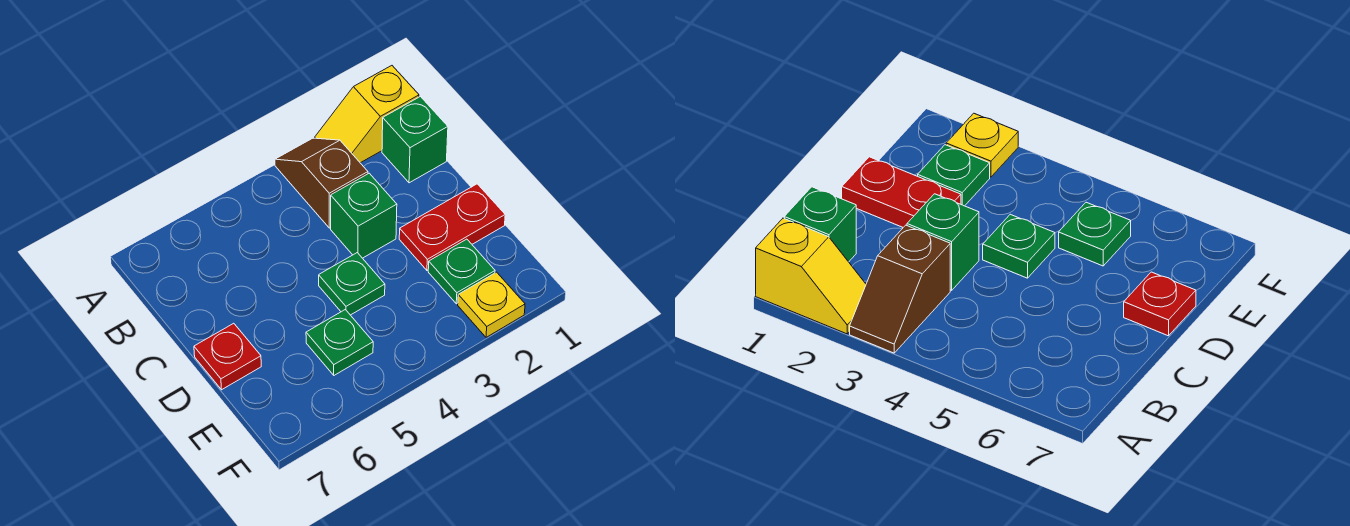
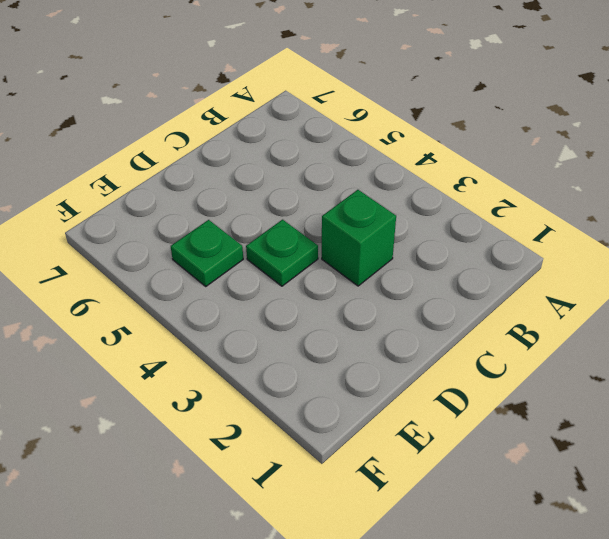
none -> yellow 1x2 slope [315,66,419,163]
none -> brown 1x2 slope [275,138,368,228]

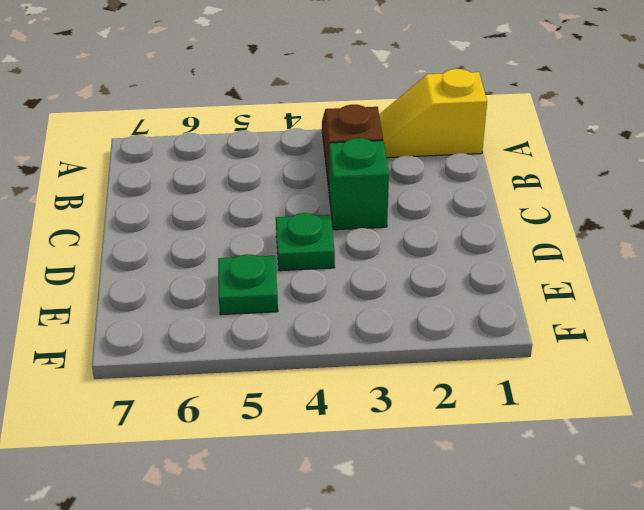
none -> green 1x1 brick [382,97,448,183]
none -> red 1x2 plate [399,184,505,270]

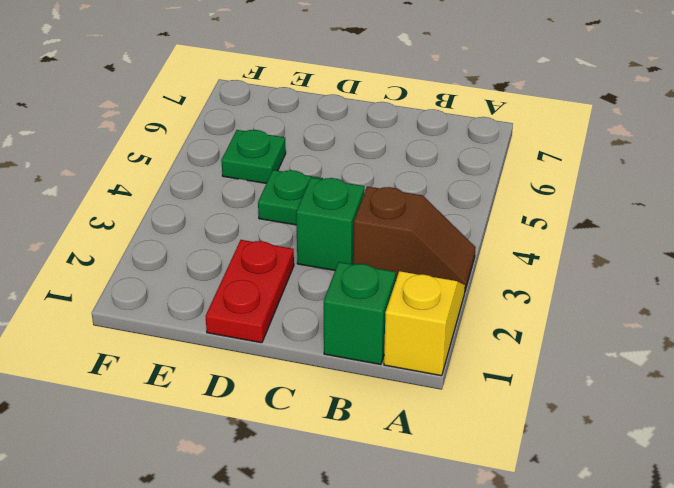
none -> red 1x1 plate [194,323,261,390]
none -> green 1x1 plate [428,239,495,304]

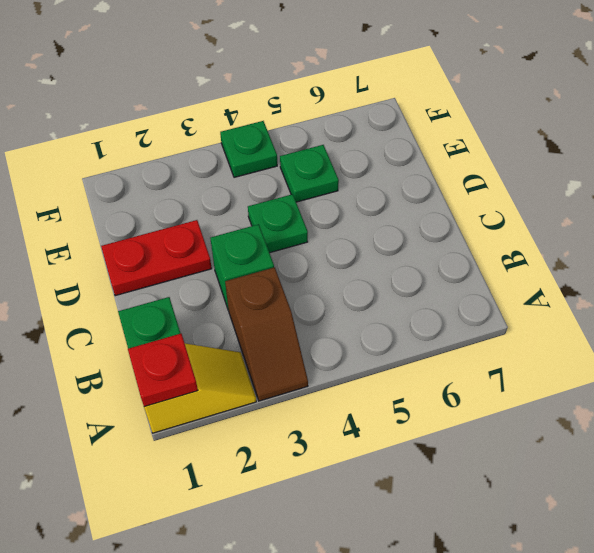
red 1x1 plate [128,334,198,407] -> red 1x1 plate moved to [194,323,261,390]
green 1x1 plate [220,121,277,177] -> green 1x1 plate moved to [428,239,495,304]
none -> yellow 1x1 plate [458,272,525,337]

